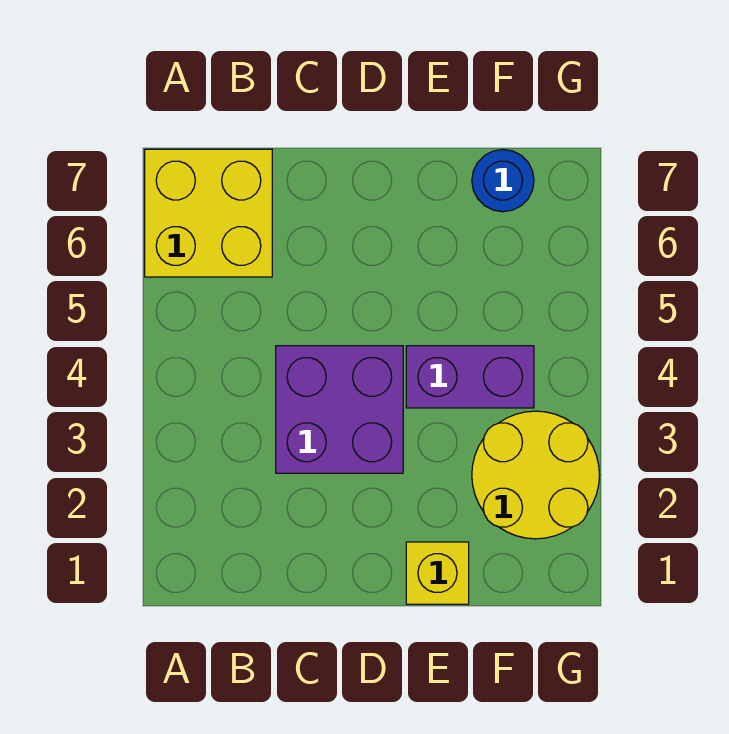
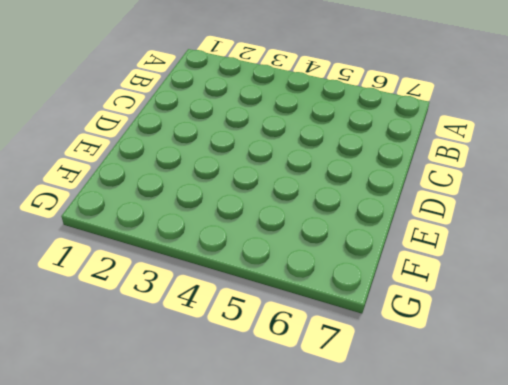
none -> yellow 2x2 brick [145,149,272,277]
none -> purple 2x2 brick [276,346,403,473]

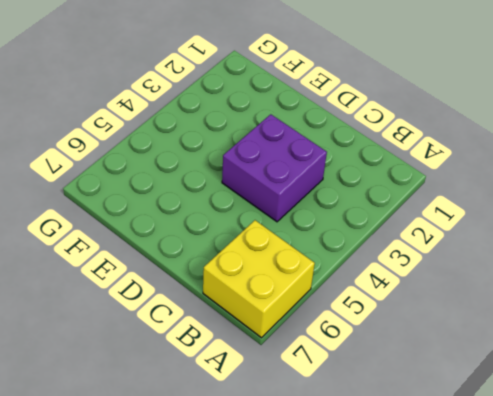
none -> yellow 1x1 brick [406,542,469,604]
none -> purple 1x2 brick [406,346,534,408]

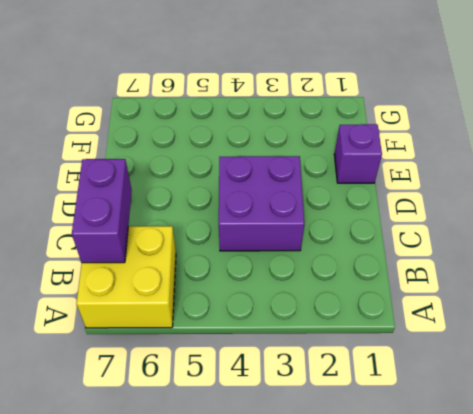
purple 1x2 brick [72,159,132,263] -> purple 1x2 brick moved to [406,346,534,408]
purple 1x1 brick [334,124,382,183] -> yellow 1x1 brick [406,542,469,604]
none -> yellow 2x2 round brick [472,411,599,539]
none -> blue 1x1 round brick [472,150,534,212]

